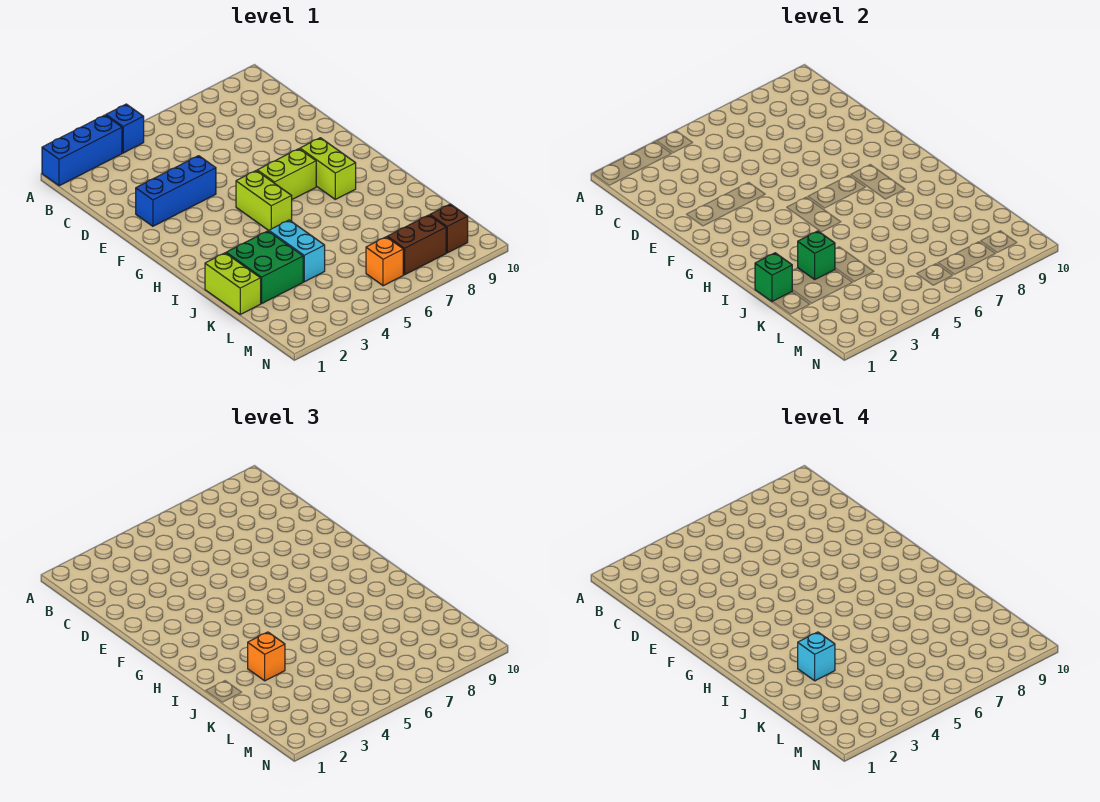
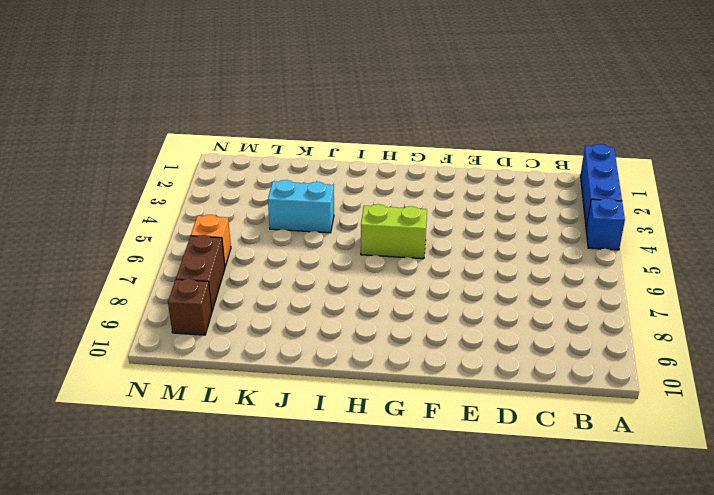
none -> blue 1x3 brick [136,156,216,226]
none -> lime 1x2 brick [257,149,316,199]
none -> lime 1x2 brick [300,138,356,199]

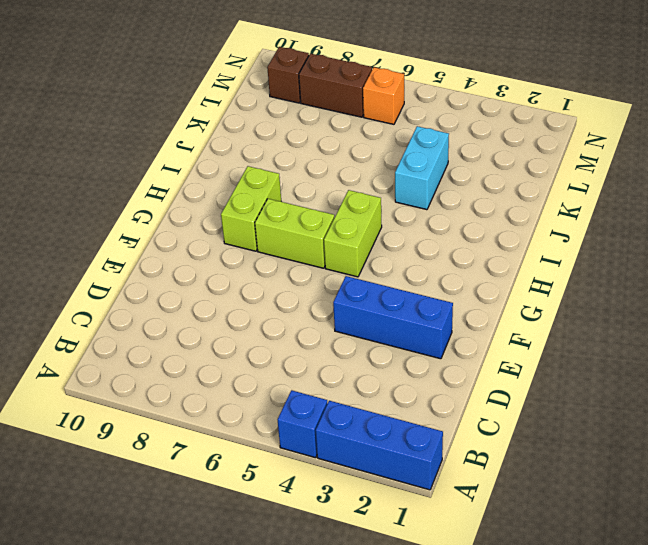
none -> lime 1x2 brick [205,253,261,314]
none -> green 2x2 brick [226,231,303,304]
none -> green 1x1 brick [755,253,792,302]

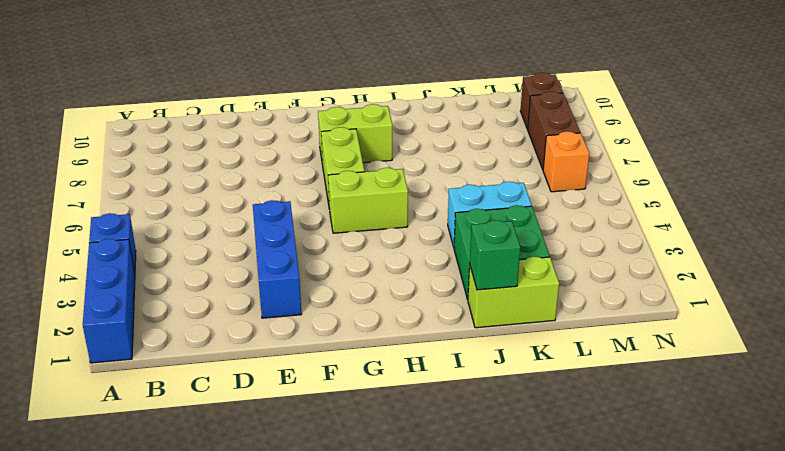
none -> green 1x1 brick [798,231,835,279]
none -> orange 1x1 brick [248,632,285,681]
none -> cyan 1x1 brick [798,632,835,681]

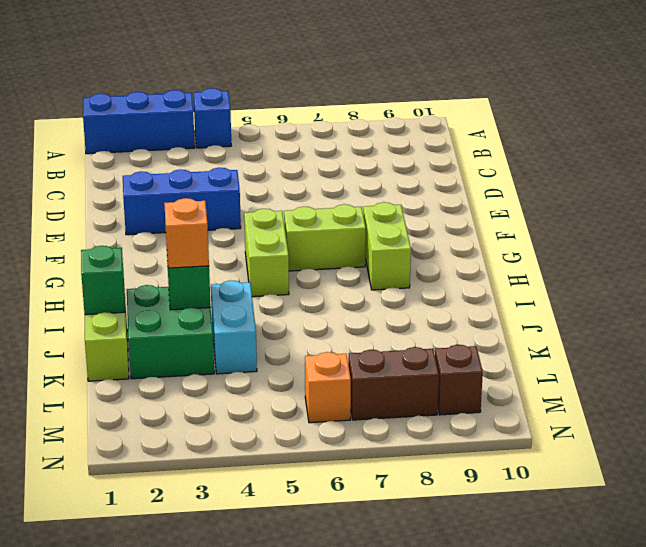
none -> cyan 1x1 brick [798,632,835,681]

